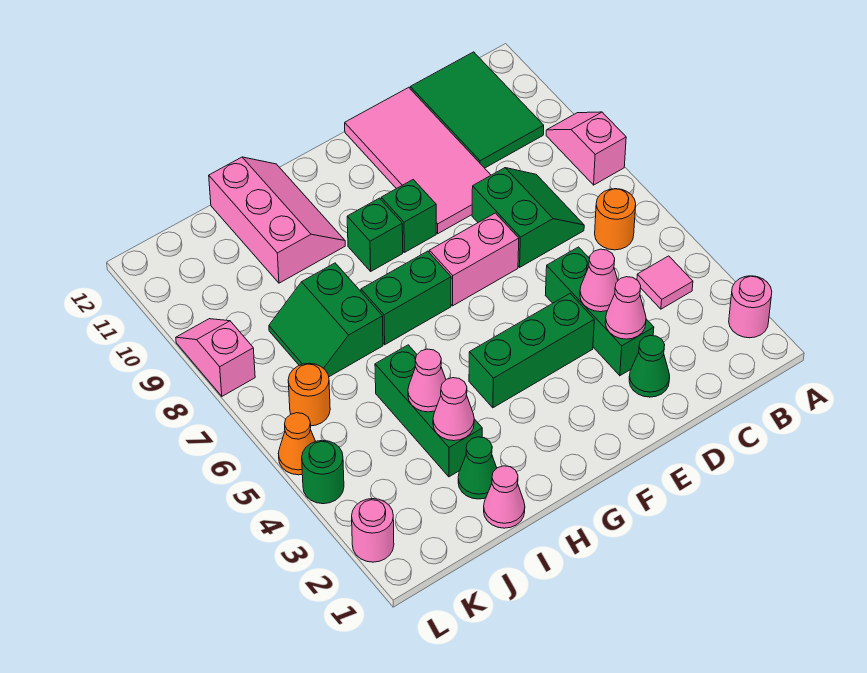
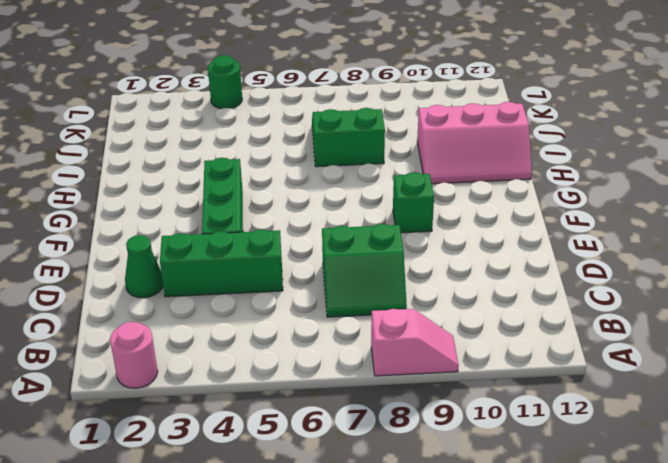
none -> pink 1x1 tile [637,256,693,309]
none -> orange 1x1 round brick [595,189,636,250]
none -> green 2x3 tile [410,52,544,168]

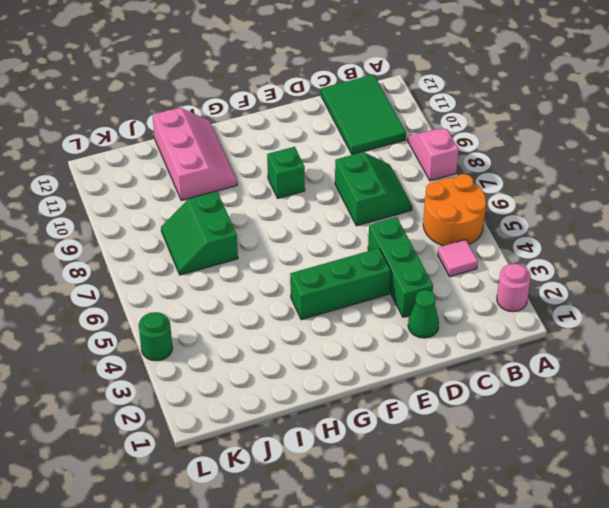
orange 2x2 round brick [423,174,486,246] -> orange 1x1 round brick [595,189,636,250]
none -> pink 2x4 tile [345,87,491,234]
none -> pink 1x2 brick [429,213,519,306]
none -> green 1x2 brick [361,251,451,345]

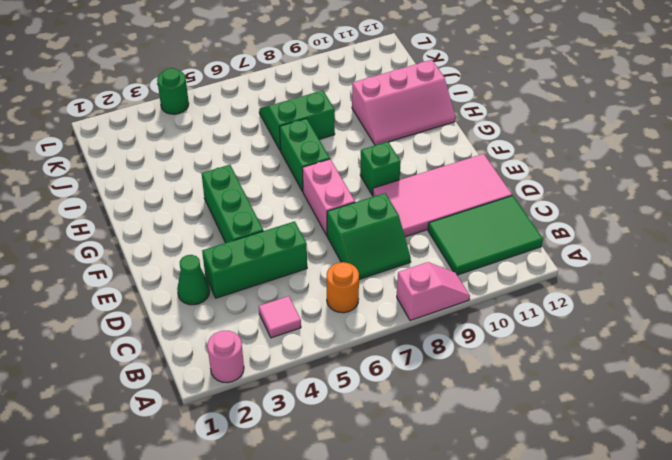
none -> green 1x1 brick [347,198,403,271]
none -> pink 1x1 cone [484,466,525,528]
none -> green 1x1 cone [458,437,497,499]

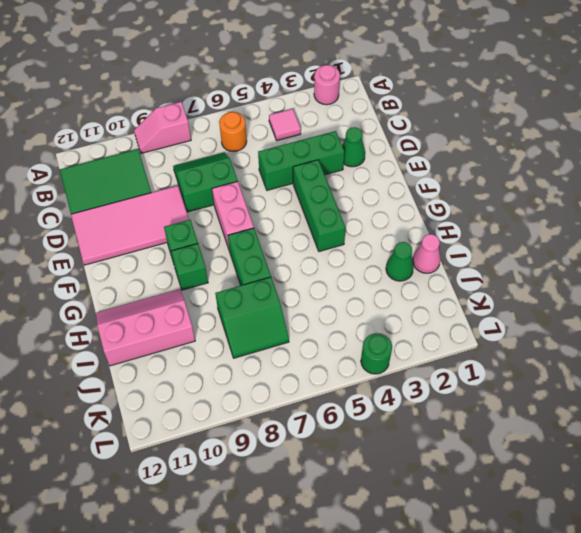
none -> green 1x3 brick [375,345,482,477]
none -> orange 1x1 round brick [288,363,330,426]
none -> pink 1x1 round brick [352,499,394,562]

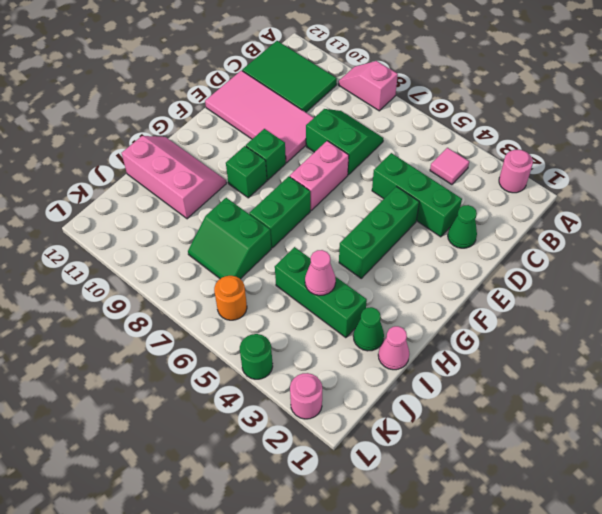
none -> orange 1x1 round brick [595,189,636,250]
none -> orange 1x1 cone [278,413,315,475]
none -> pink 1x2 slope [176,319,255,396]

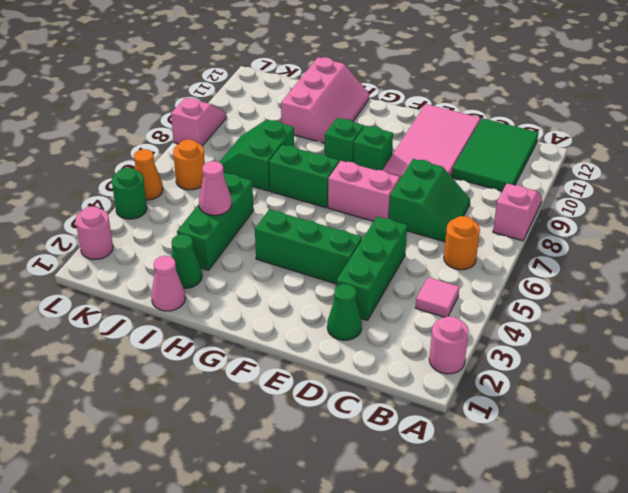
none -> pink 1x1 cone [605,277,646,339]
none -> pink 1x1 cone [580,249,618,312]
none -> pink 1x1 cone [433,378,474,441]

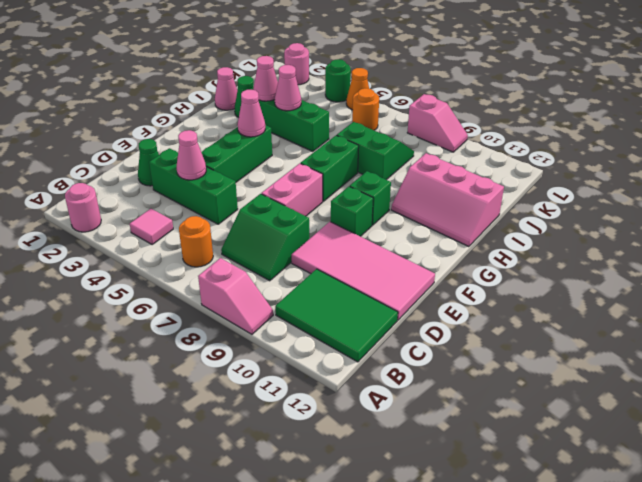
pink 1x1 cone [238,90,265,137] -> pink 1x1 cone moved to [605,277,646,339]

